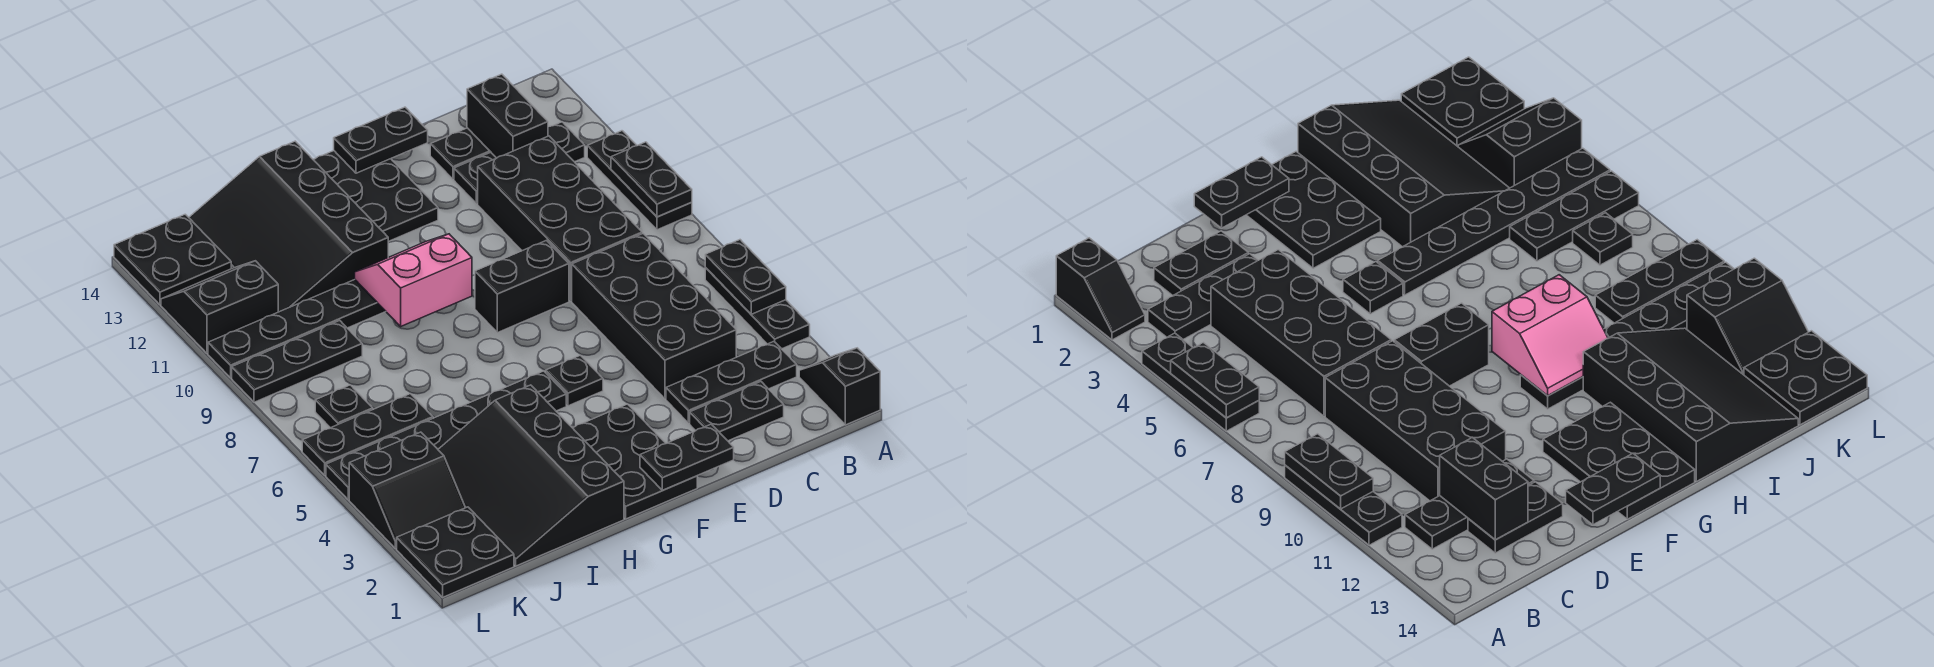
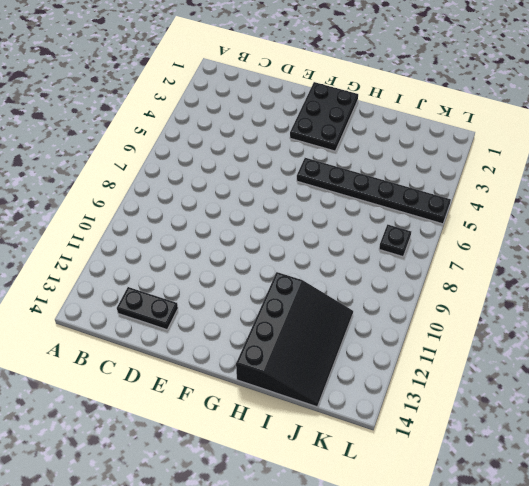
none -> black 1x2 slope [799,348,880,425]
none -> black 1x3 plate [705,268,810,349]
none -> black 1x3 plate [587,131,692,230]
none -> black 1x3 plate [666,342,797,423]

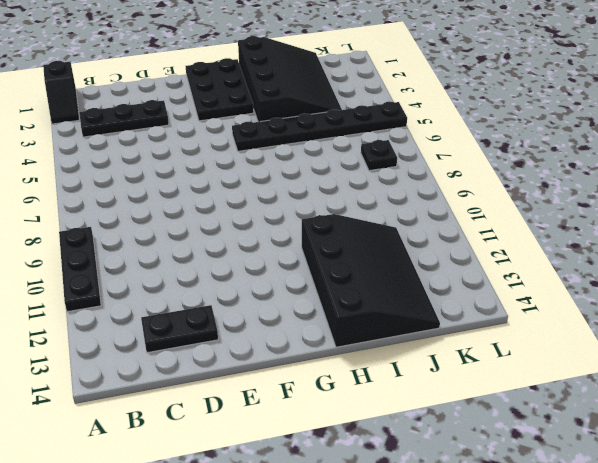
none -> black 1x3 plate [705,268,810,349]
none -> black 1x3 plate [454,122,585,204]
none -> black 1x2 plate [690,382,784,441]
none -> black 2x4 brick [572,234,736,399]

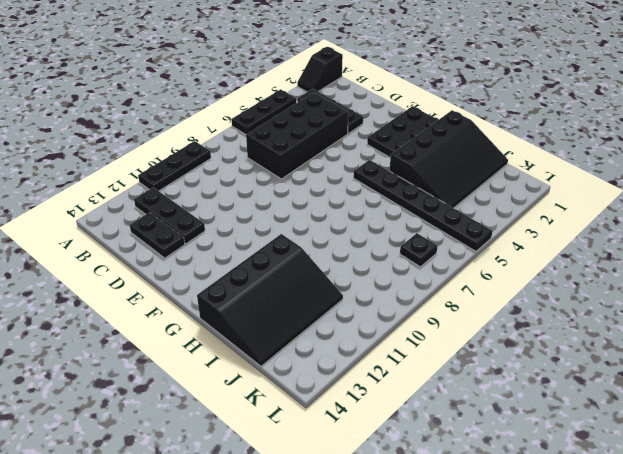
none -> black 1x2 plate [690,382,784,441]
none -> black 2x4 brick [478,136,642,301]
none -> black 1x2 brick [475,241,569,333]
none -> black 1x1 plate [546,355,603,406]

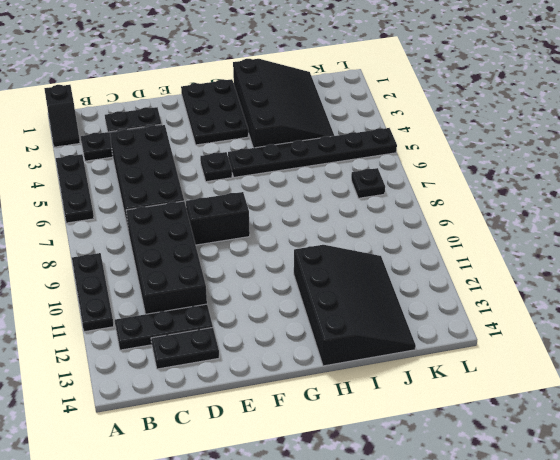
none -> black 2x3 plate [313,151,438,242]
none -> black 1x6 plate [208,280,386,378]
none -> black 1x3 plate [302,394,433,475]
none -> black 1x3 plate [232,321,362,402]

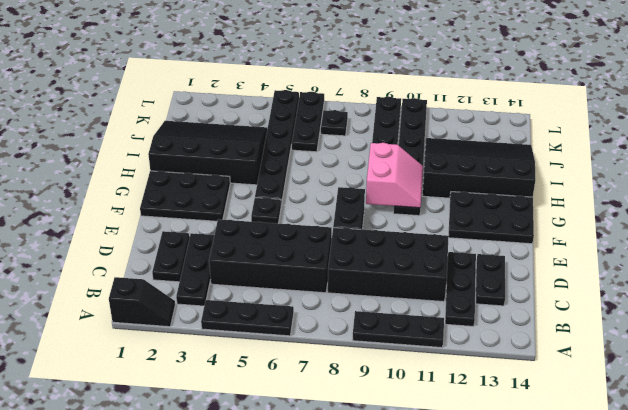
none -> black 2x2 plate [397,507,514,597]
none -> black 2x2 slope [349,432,466,549]
none -> black 2x2 slope [161,261,278,354]
none -> black 2x2 plate [114,214,231,305]

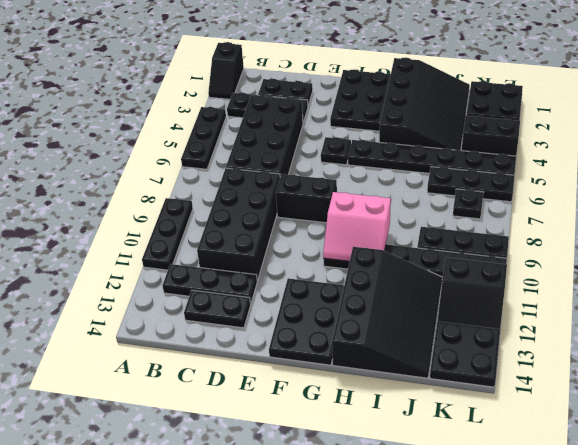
none -> black 1x2 plate [705,240,786,314]
none -> black 1x2 plate [611,142,692,217]
none -> black 1x2 brick [467,74,548,158]
none -> black 1x2 plate [640,424,734,490]

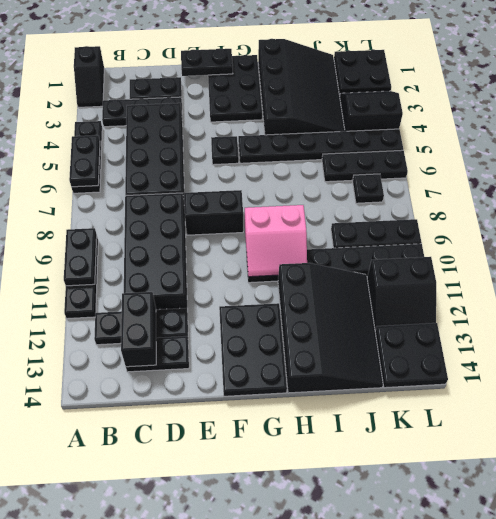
none -> black 1x2 plate [334,107,428,173]

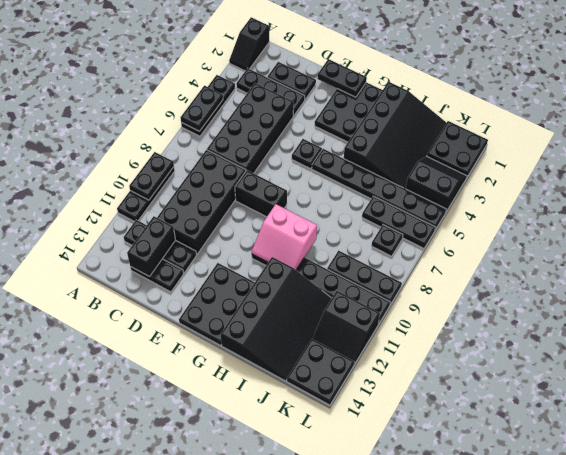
none -> black 1x2 plate [334,107,428,173]

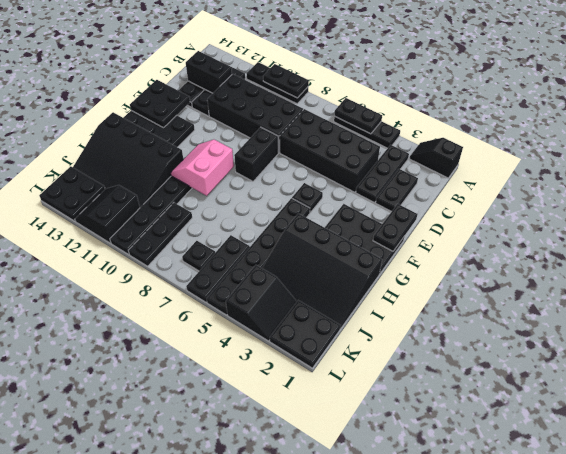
black 2x2 plate [130,80,190,128] -> black 1x2 plate [334,107,428,173]

